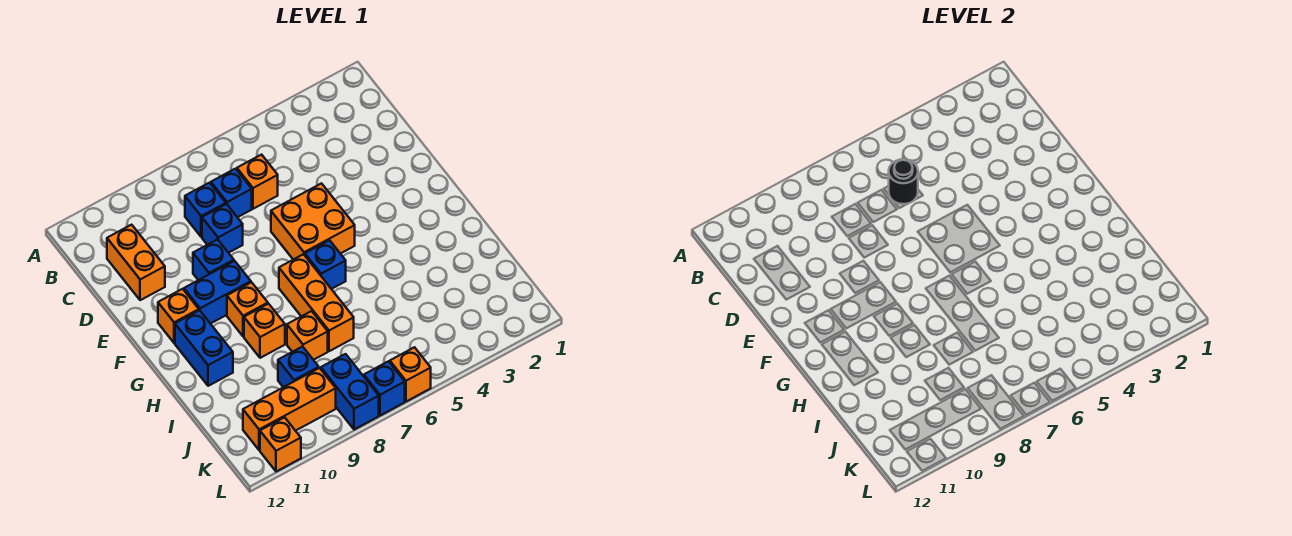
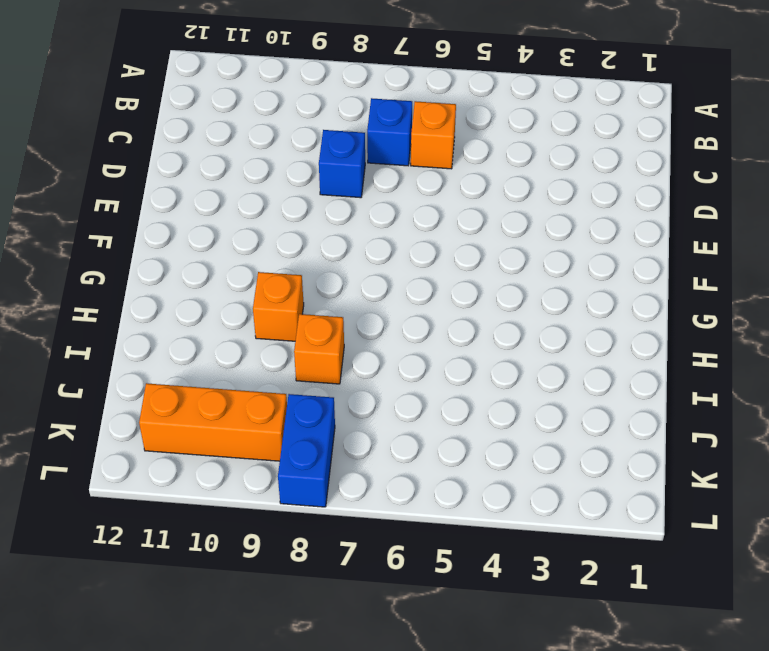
none -> blue 1x1 brick [185,183,226,237]
none -> orange 1x2 brick [107,225,165,300]
none -> orange 2x2 brick [271,183,355,260]

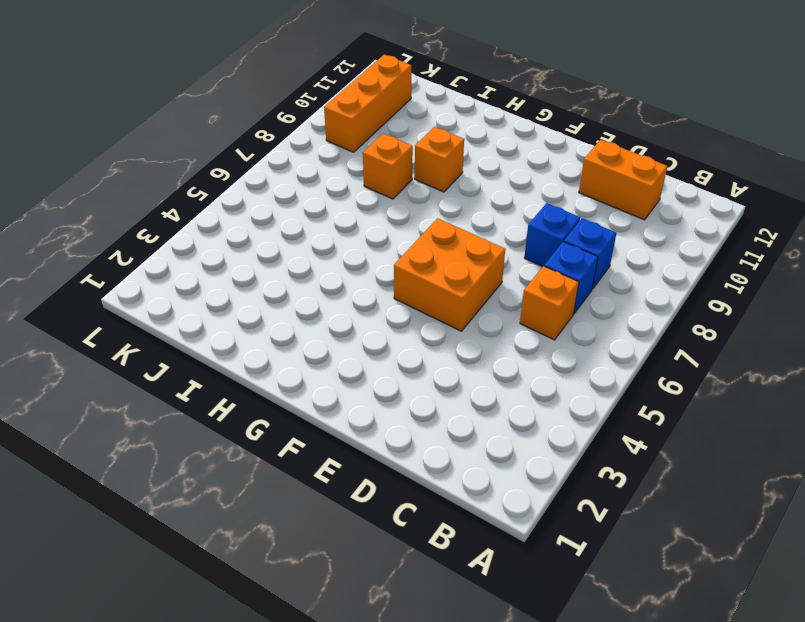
none -> blue 1x1 brick [193,239,234,280]
none -> blue 1x2 brick [184,261,251,324]
none -> orange 1x1 brick [158,289,199,343]

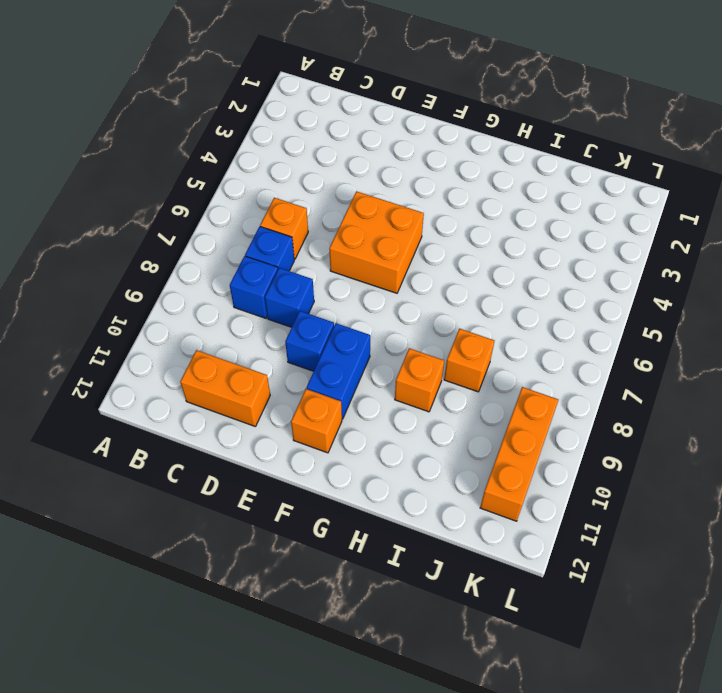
none -> blue 1x1 brick [305,240,346,289]
none -> orange 1x3 brick [279,254,354,351]
none -> orange 1x1 brick [227,282,268,337]

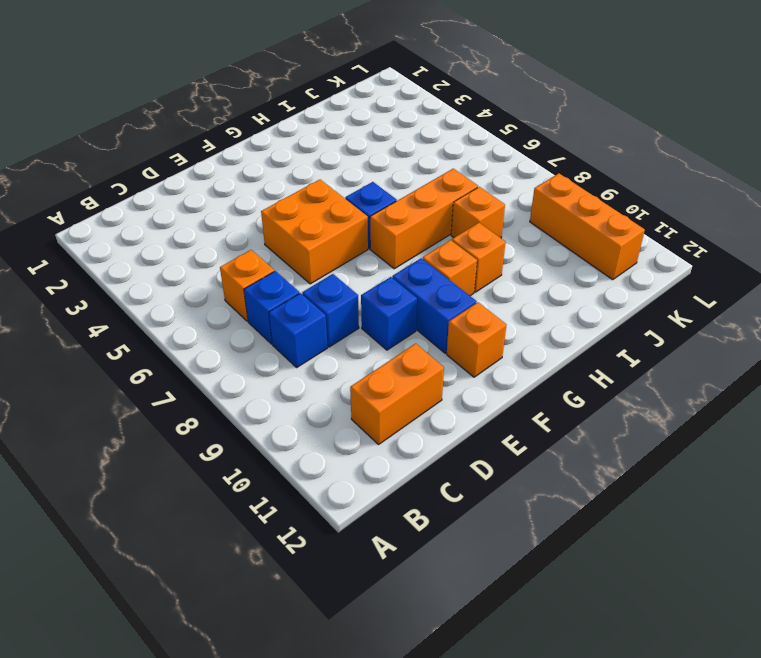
none -> blue 1x2 brick [175,310,233,386]
none -> blue 1x1 brick [278,347,319,387]
none -> blue 1x2 brick [321,354,379,430]

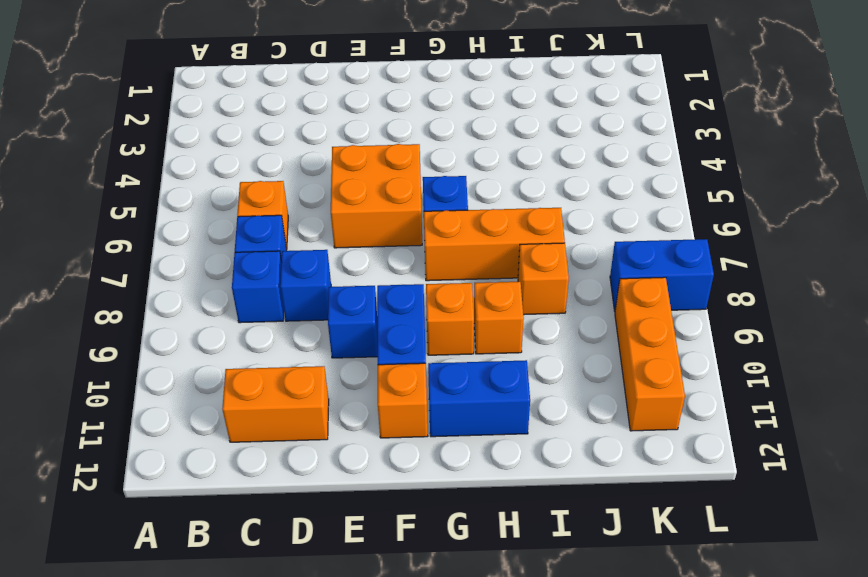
none -> blue 1x1 brick [278,347,319,387]
none -> orange 1x1 brick [390,347,431,402]
none -> blue 1x1 brick [364,361,405,416]

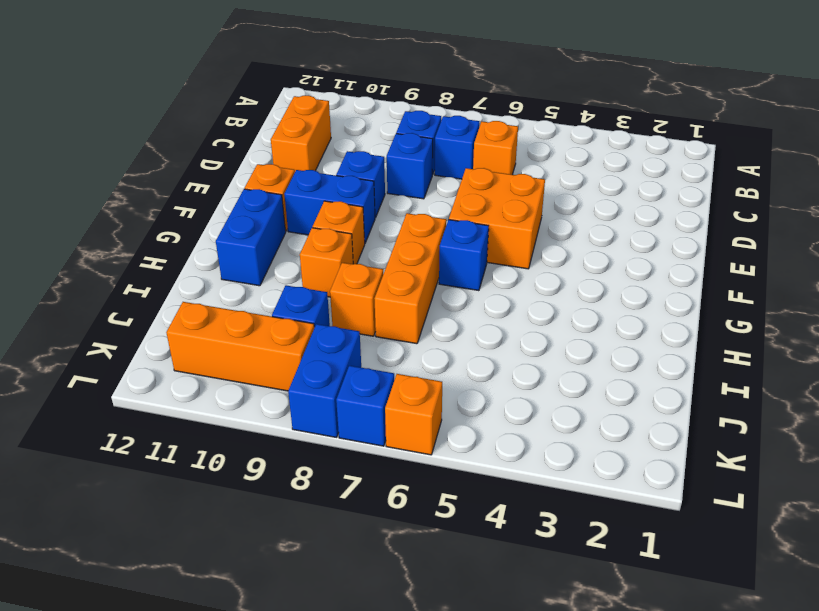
none -> orange 1x1 brick [260,417,301,472]
none -> black 1x1 round brick [889,159,918,204]

